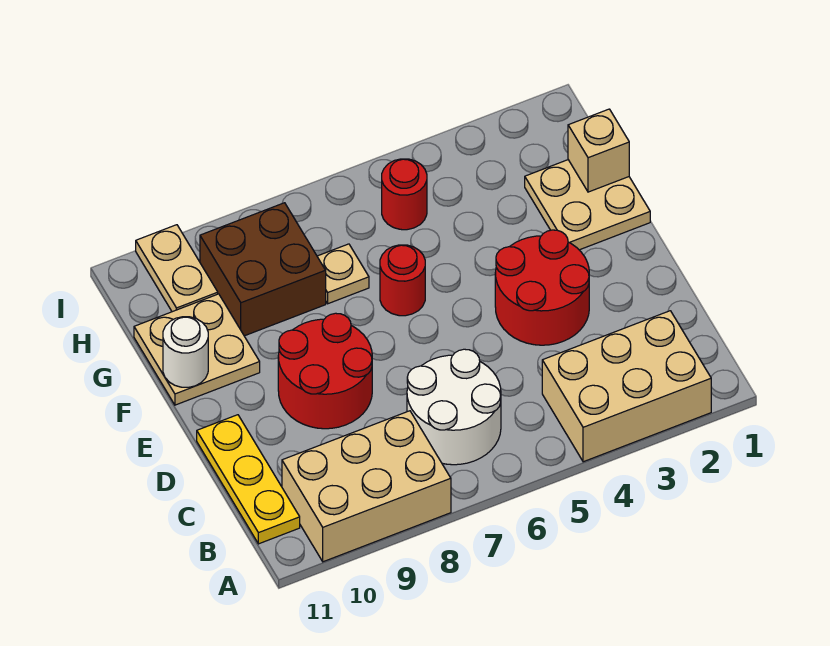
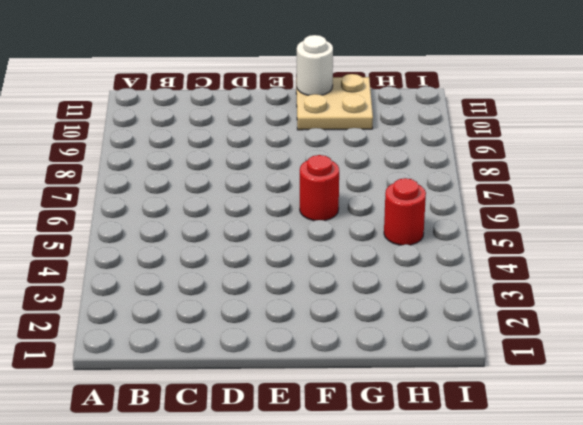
none -> tan 2x3 brick [542,311,711,462]
none -> tan 2x3 brick [282,411,451,562]
none -> white 2x2 round brick [407,349,501,465]

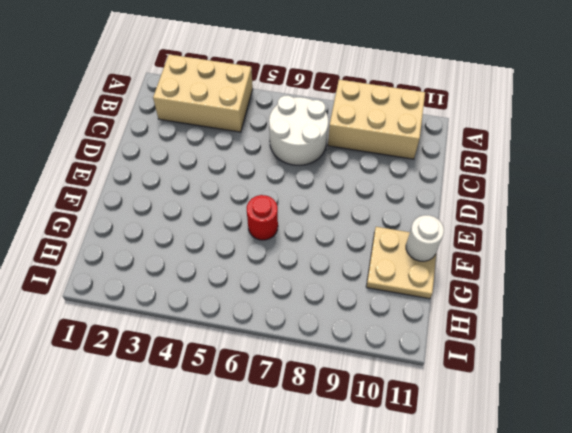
none -> yellow 1x3 plate [197,415,300,544]
none -> red 2x2 round brick [495,230,589,345]
none -> red 2x2 round brick [278,313,372,429]

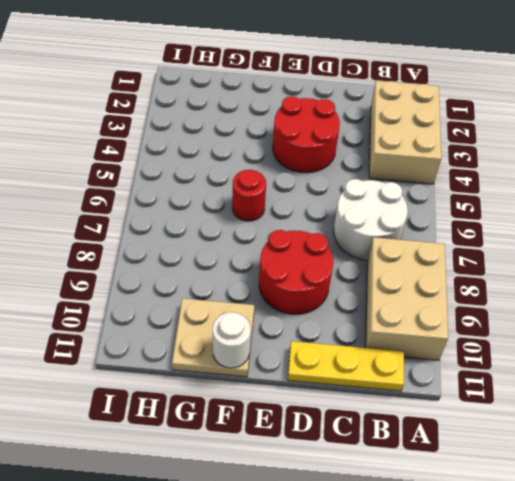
none -> tan 2x2 plate [525,160,650,250]
none -> tan 1x1 plate [317,244,369,304]
none -> brown 2x2 brick [200,203,326,336]

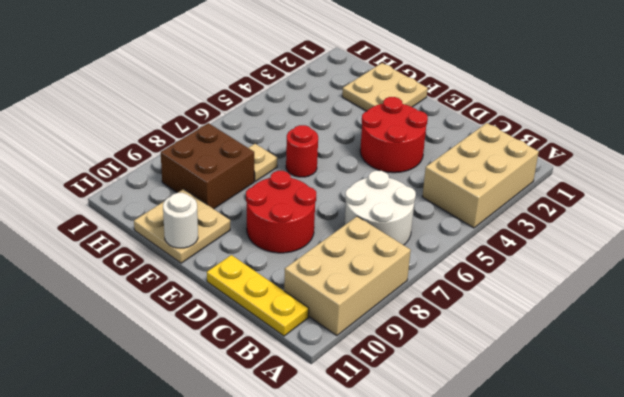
none -> red 1x1 round brick [382,159,427,230]
none -> tan 1x2 plate [136,225,218,312]
none -> tan 1x1 brick [568,109,629,192]

